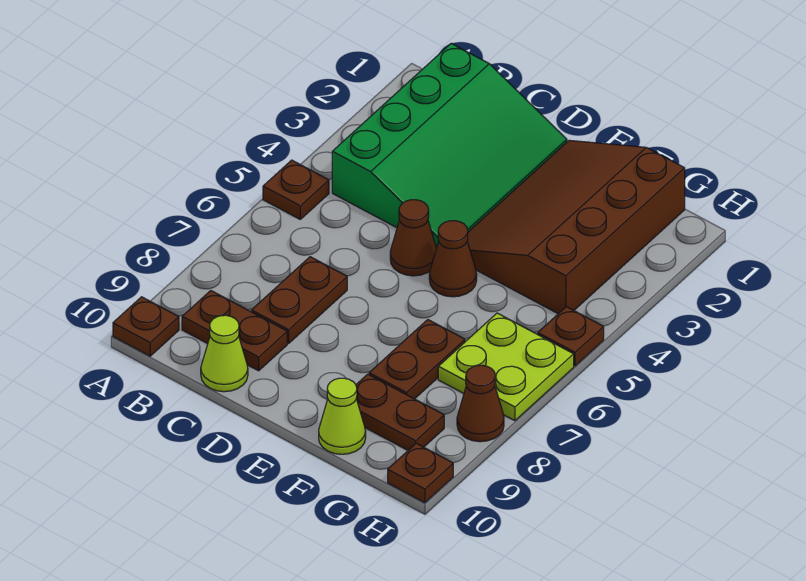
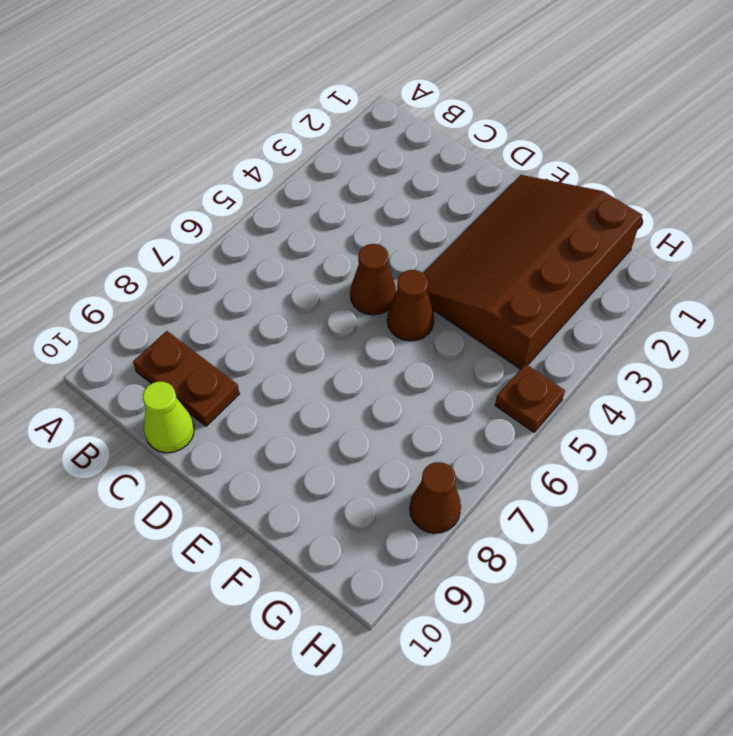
none -> brown 1x1 plate [263,160,329,219]
none -> brown 1x1 plate [113,297,179,356]
none -> green 3x4 slope [332,43,567,248]

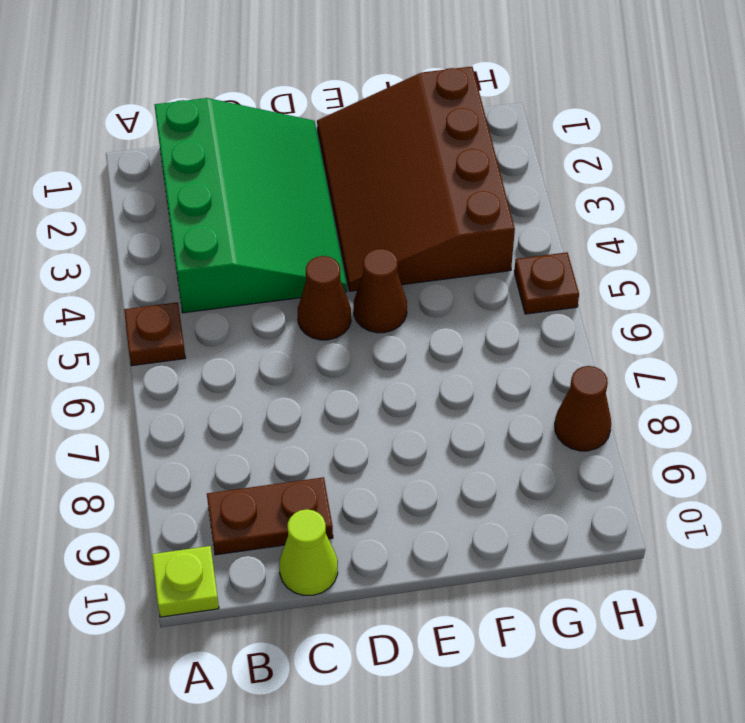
lime 1x1 plate [152,546,219,617] -> brown 1x1 plate [113,297,179,356]
none -> brown 1x2 plate [251,257,347,343]
none -> brown 1x2 plate [369,320,465,399]
none -> brown 1x2 plate [356,374,444,450]

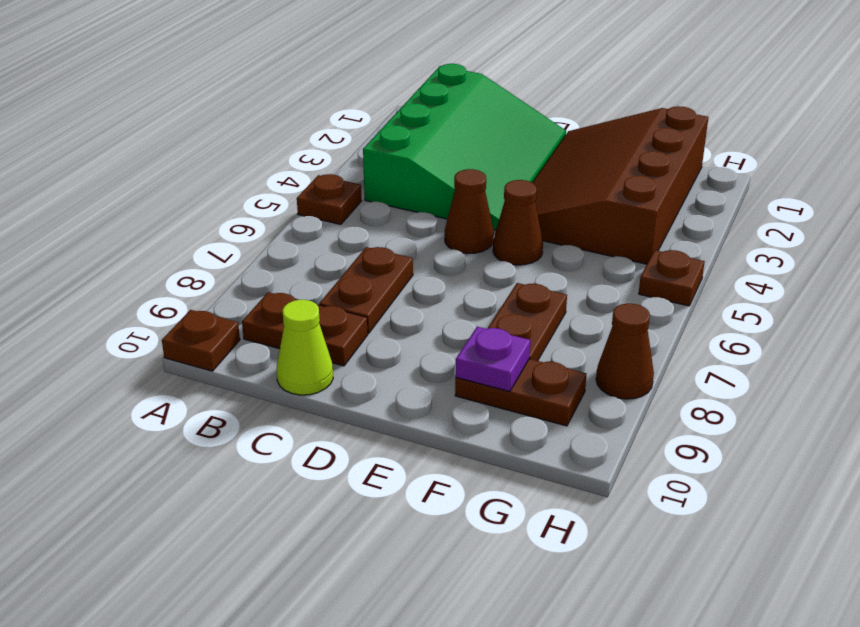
purple 1x1 plate [456,327,531,392] -> none
none -> lime 1x1 cone [319,378,366,454]
none -> lime 2x2 plate [438,313,574,421]
none -> brown 1x1 plate [388,443,453,503]

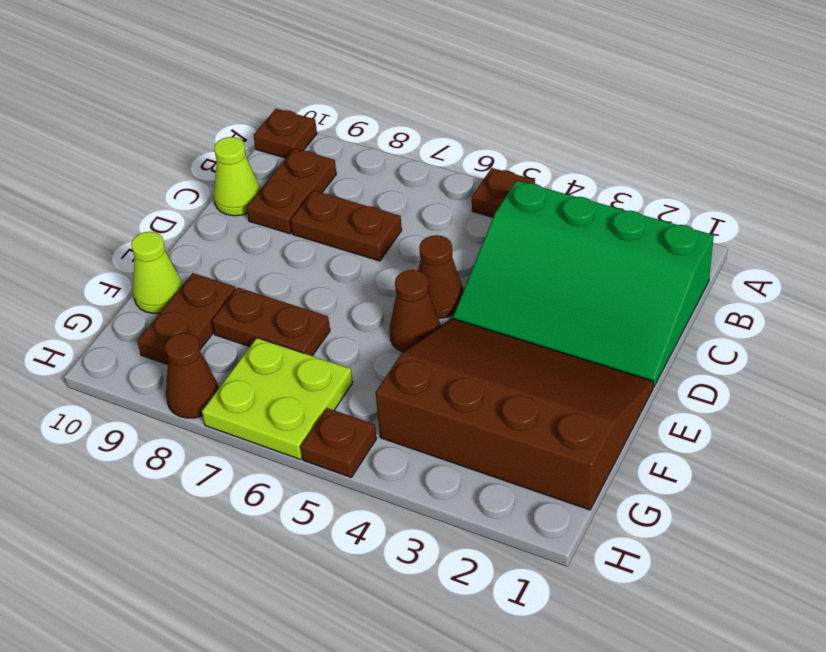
none -> brown 1x1 plate [388,443,453,503]

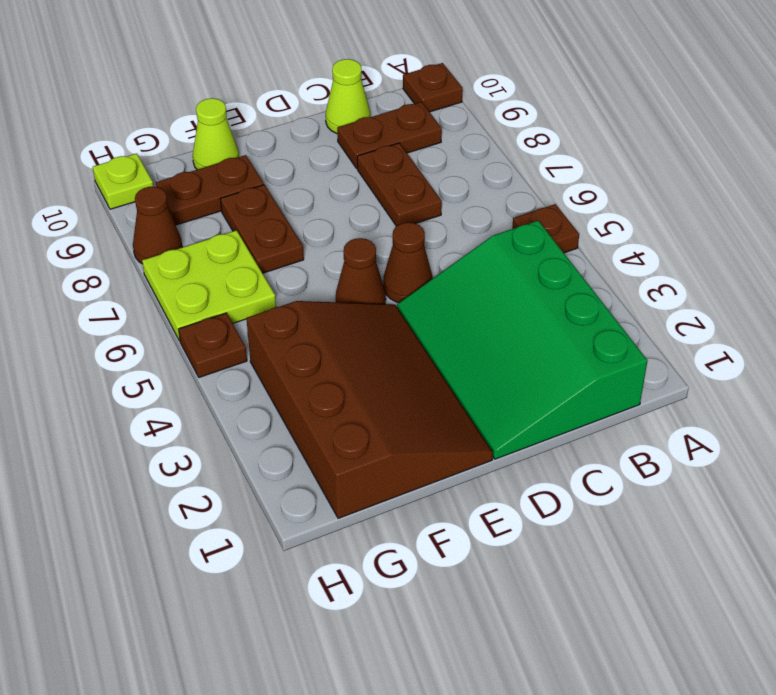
lime 1x1 plate [93,154,153,209] -> brown 1x1 plate [388,443,453,503]

